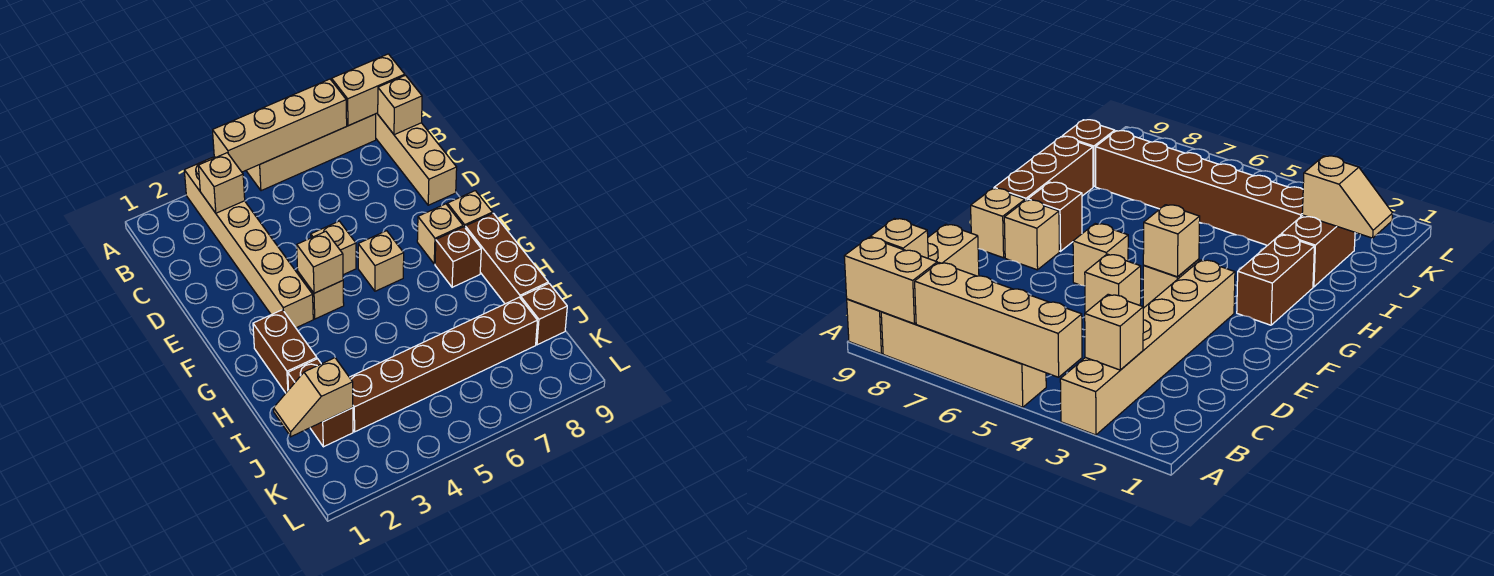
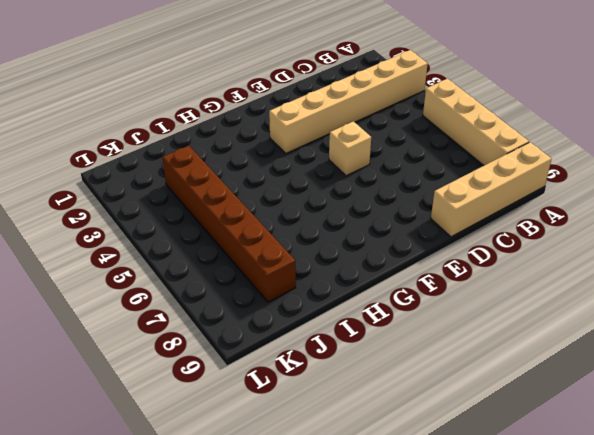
none -> tan 1x1 brick [298,272,344,319]
none -> tan 1x1 brick [358,231,404,291]
none -> tan 1x1 brick [417,204,463,264]

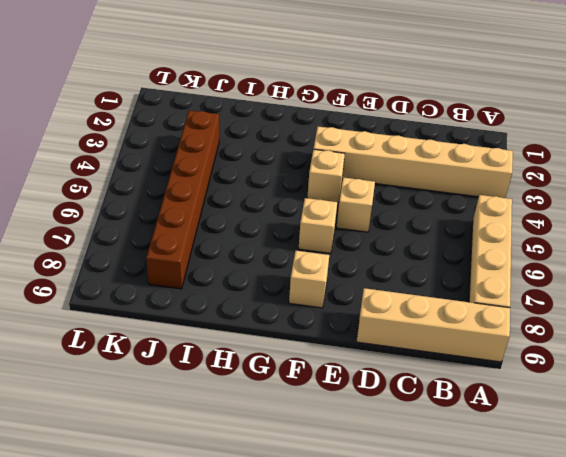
none -> tan 1x1 brick [447,191,493,227]
none -> brown 1x2 brick [253,310,317,393]
none -> brown 1x1 brick [435,227,481,287]

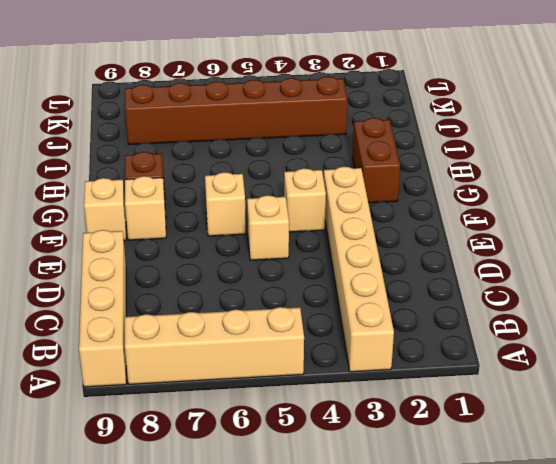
none -> brown 1x3 brick [465,213,548,304]
none -> brown 1x2 brick [288,359,353,447]
none -> brown 1x1 brick [521,283,567,345]

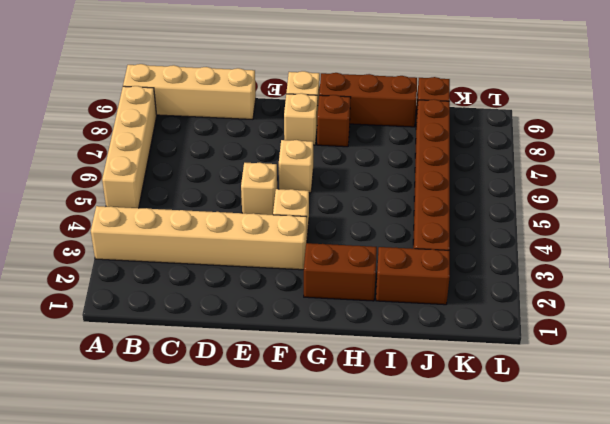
none -> tan 1x4 brick [213,79,347,172]
none -> tan 1x2 brick [332,54,405,126]
none -> tan 1x1 brick [198,153,245,213]

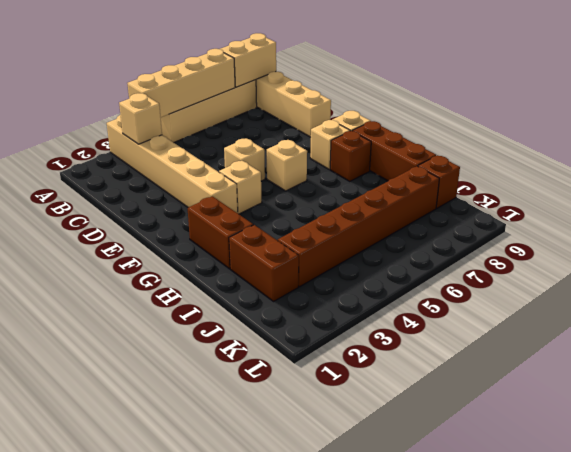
none -> tan 1x1 brick [378,75,422,135]
none -> tan 1x1 brick [297,231,343,293]
none -> tan 1x2 slope [274,358,353,437]

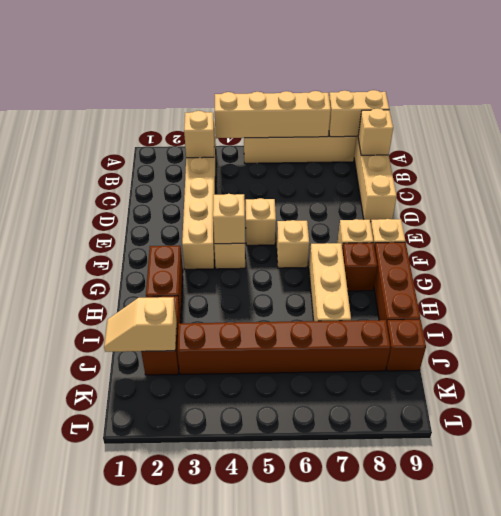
tan 1x3 brick [309,243,351,321] -> none

